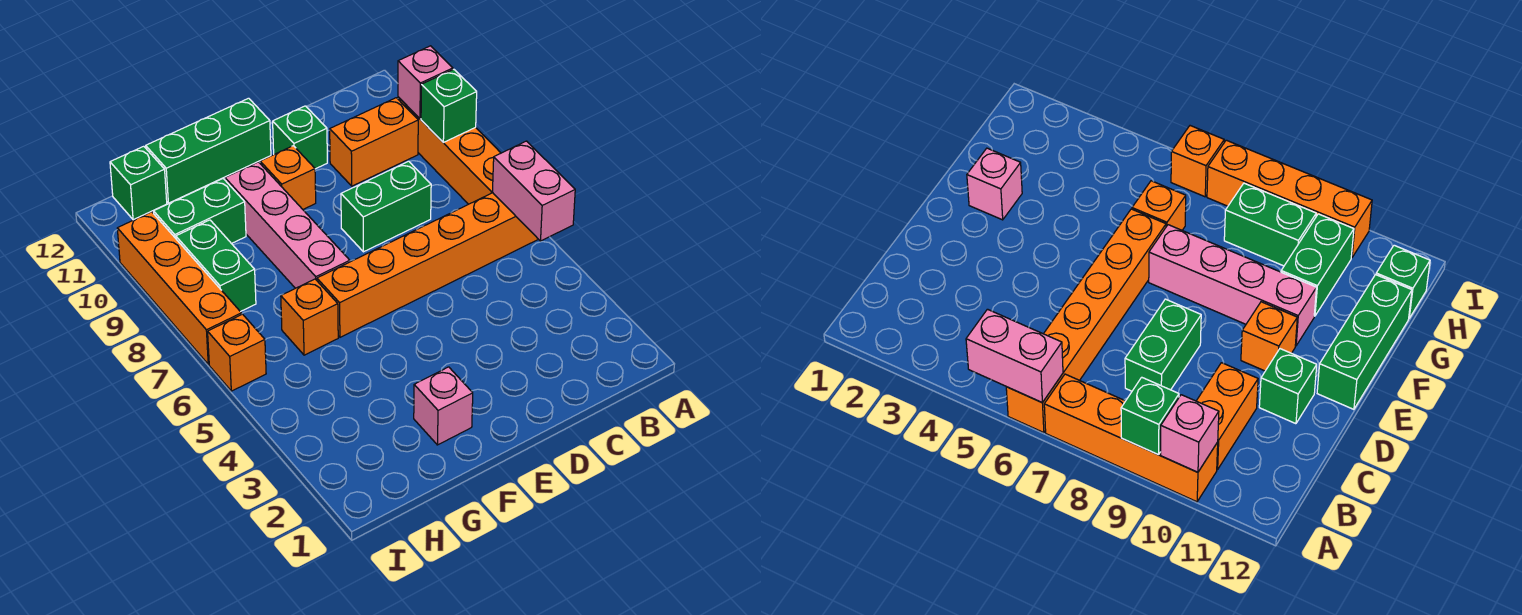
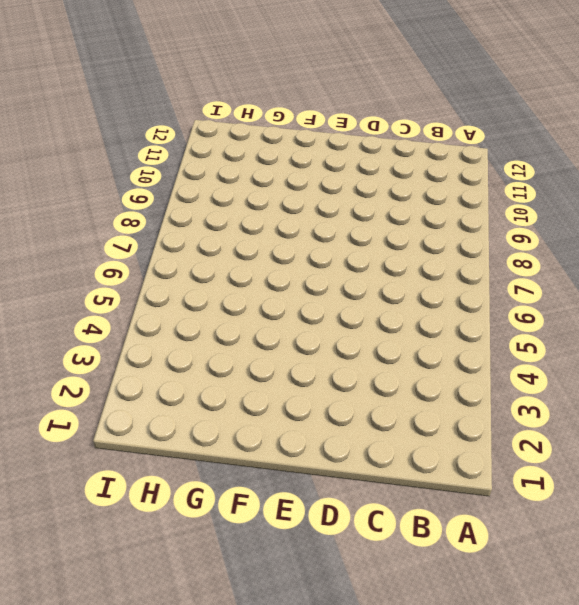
none -> orange 1x6 brick [317,193,538,337]
none -> orange 1x4 brick [398,97,501,204]
none -> orange 1x2 brick [330,98,418,186]

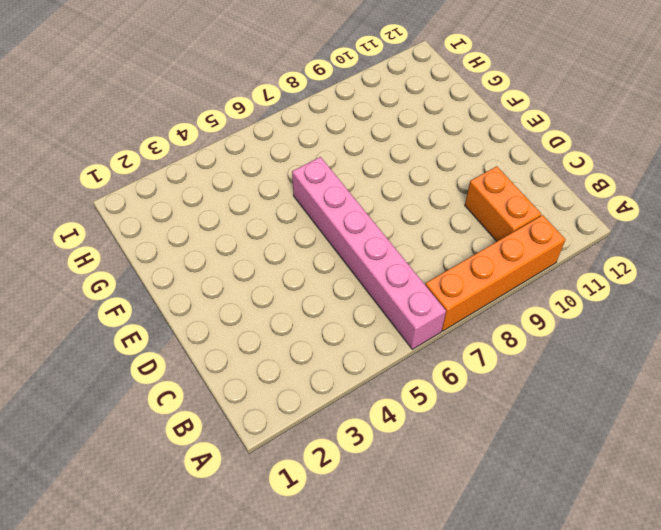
pink 1x6 brick [292,157,446,349] -> orange 1x6 brick [317,193,538,337]
none -> green 1x2 brick [341,161,431,252]
none -> green 1x1 brick [273,106,327,169]
none -> orange 1x1 brick [260,146,316,209]

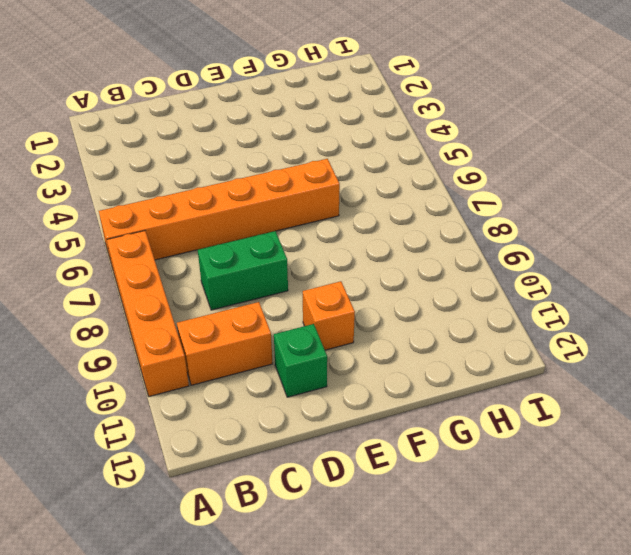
none -> green 1x3 brick [146,98,271,203]
none -> pink 1x1 brick [414,367,473,445]
none -> pink 1x4 brick [225,162,350,288]

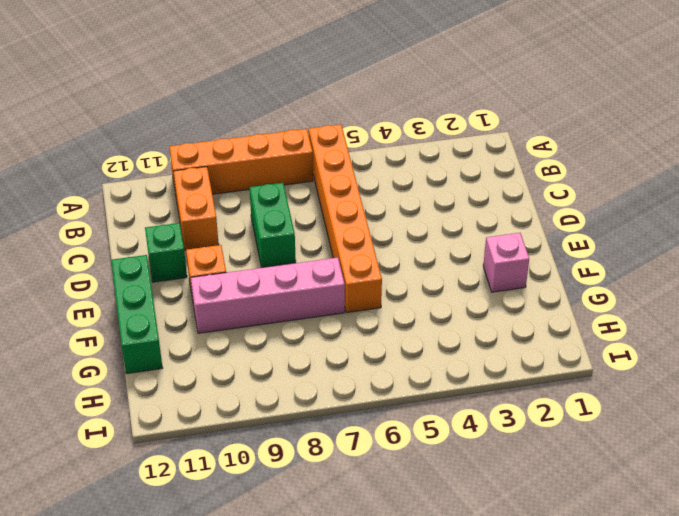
none -> orange 1x1 brick [281,279,338,355]
none -> green 1x2 brick [154,179,246,244]
none -> green 1x2 brick [176,220,256,312]

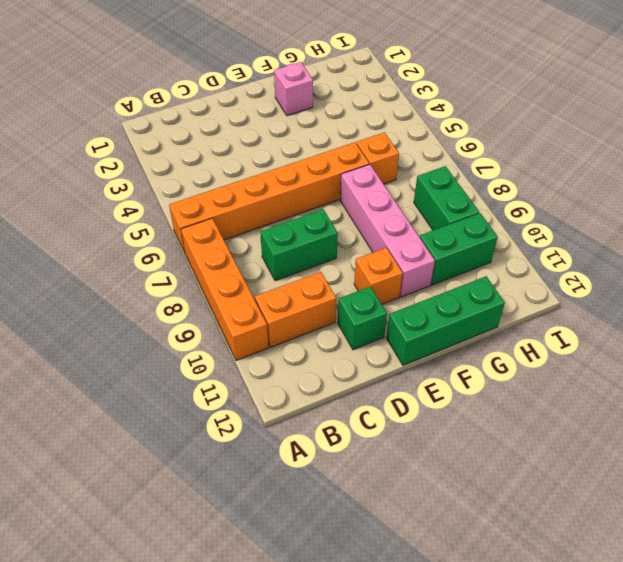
none -> green 1x1 brick [110,146,167,220]
none -> orange 1x1 brick [208,314,266,391]
none -> orange 1x4 brick [117,212,242,364]

